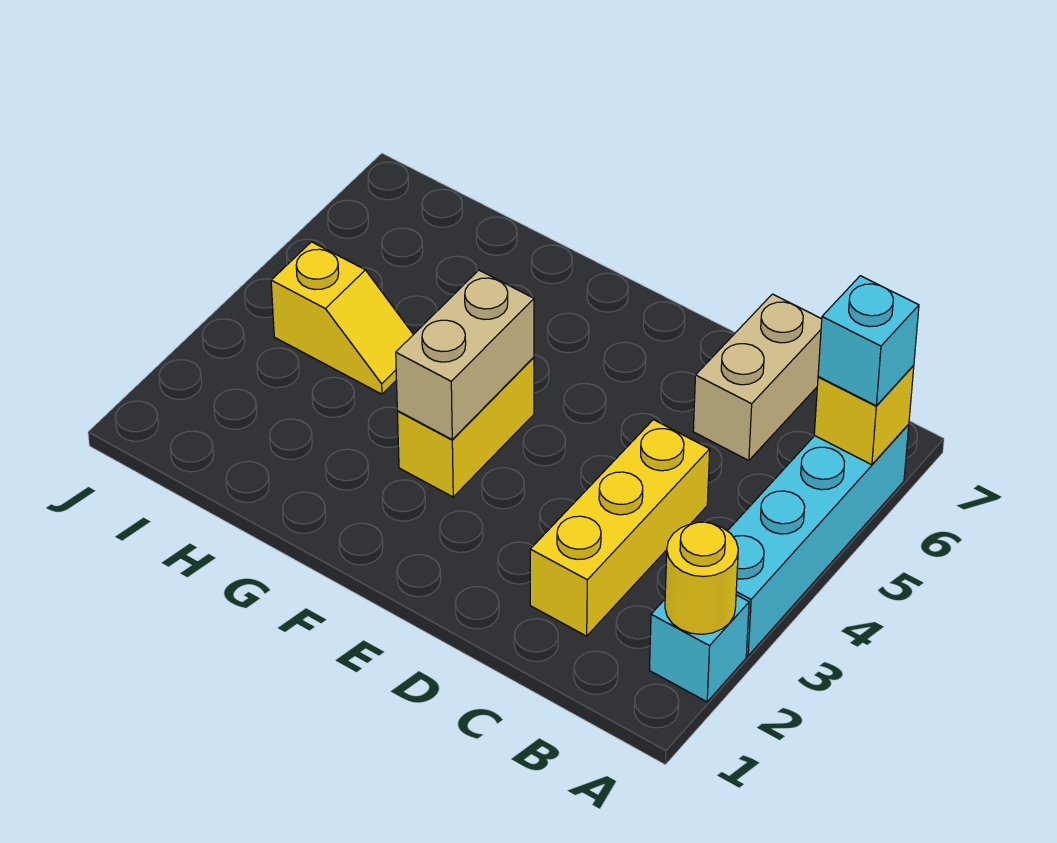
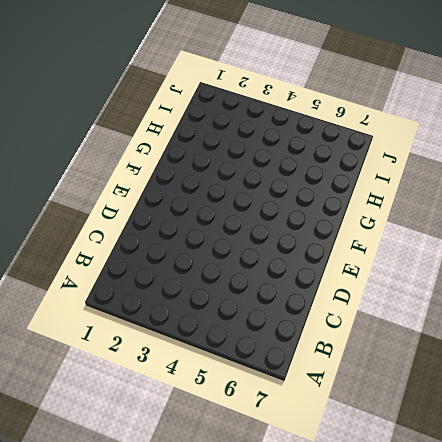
none -> cyan 1x1 brick [650,595,749,702]
none -> cyan 1x4 brick [728,425,909,656]

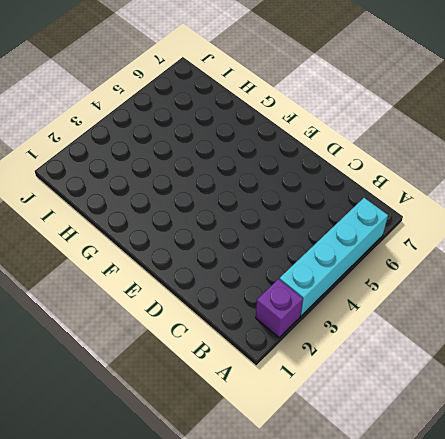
purple 1x1 brick [256,279,303,338] -> cyan 1x1 brick [650,595,749,702]
none -> yellow 1x3 brick [530,420,710,636]
none -> tan 1x2 brick [693,294,822,461]

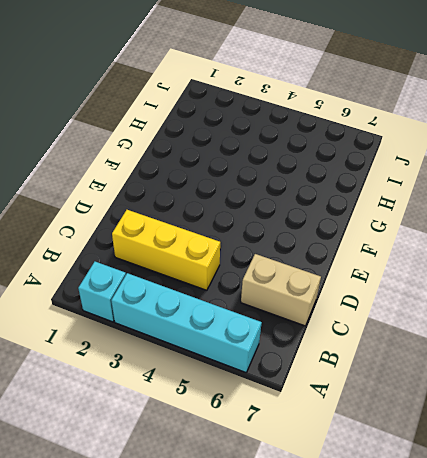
none -> yellow 1x2 brick [397,357,534,497]
none -> yellow 1x2 slope [271,242,413,394]

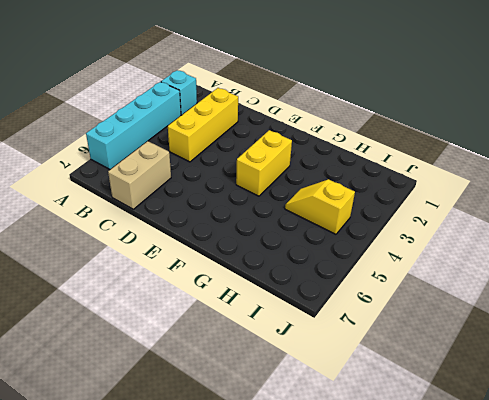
none -> yellow 1x1 round brick [665,522,738,634]
none -> yellow 1x1 brick [814,365,914,465]

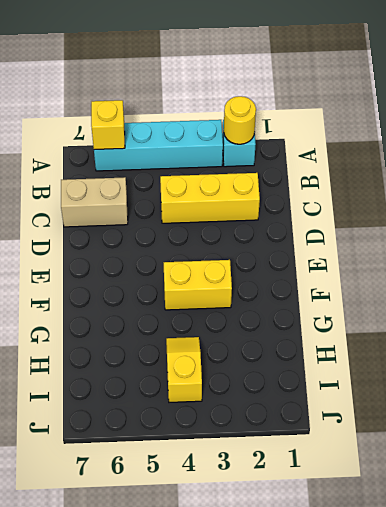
none -> tan 1x2 brick [396,270,534,439]
none -> cyan 1x1 brick [818,276,919,406]

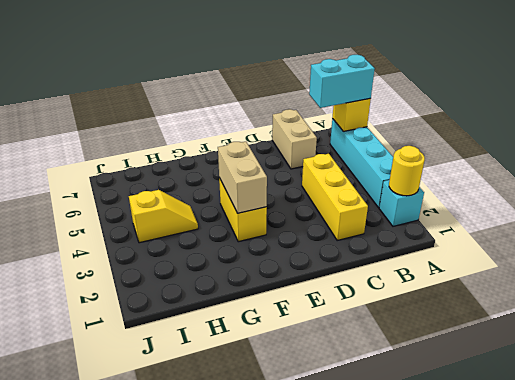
cyan 1x2 brick [309,55,375,108] -> cyan 1x1 brick [818,276,919,406]

